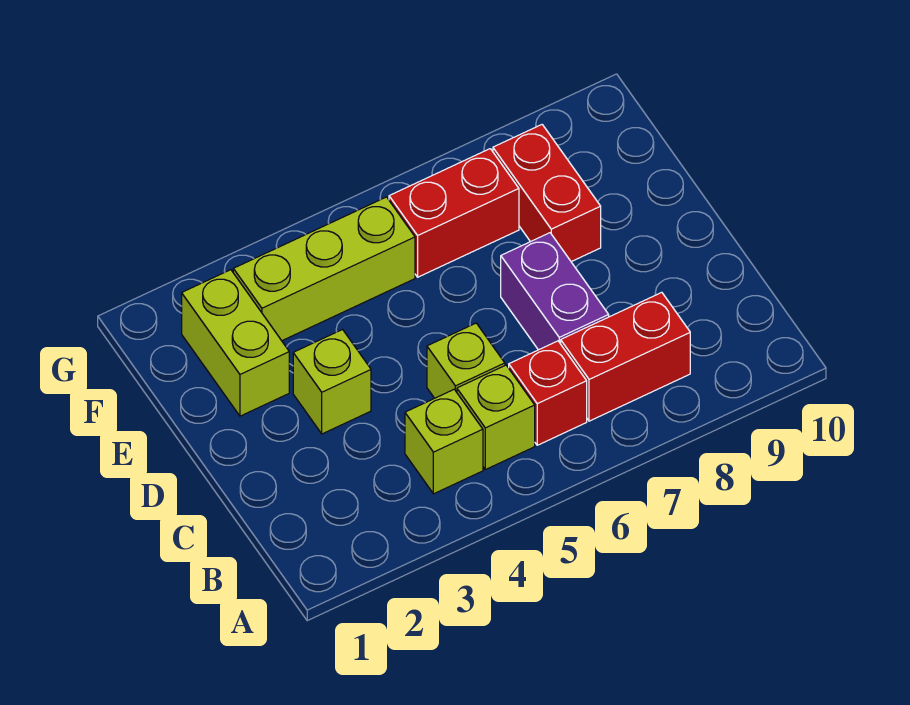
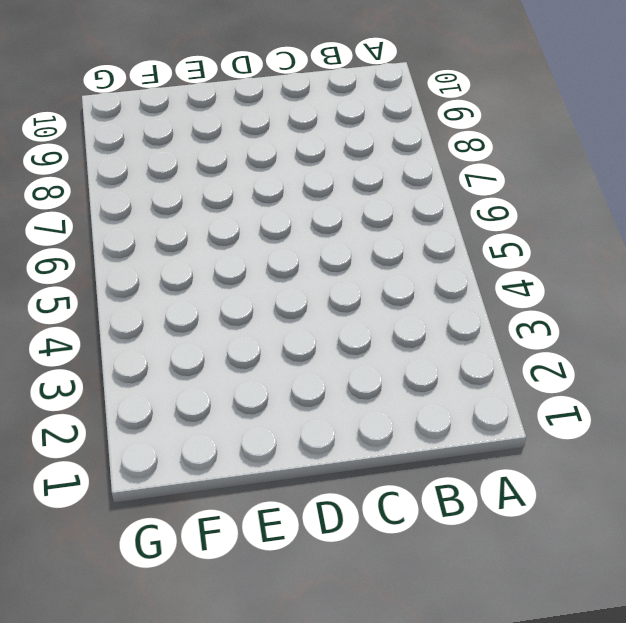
none -> lime 1x1 brick [405,389,483,494]
none -> lime 1x1 brick [457,365,535,470]

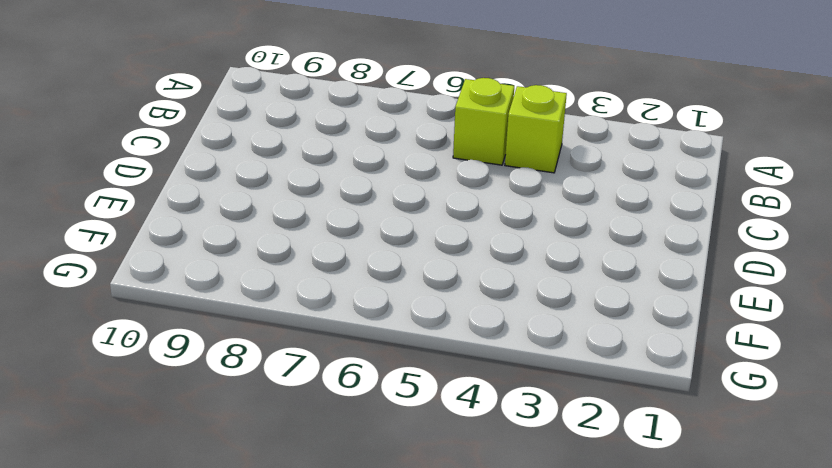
none -> red 1x1 brick [509,341,587,445]
none -> red 1x2 brick [561,292,690,421]

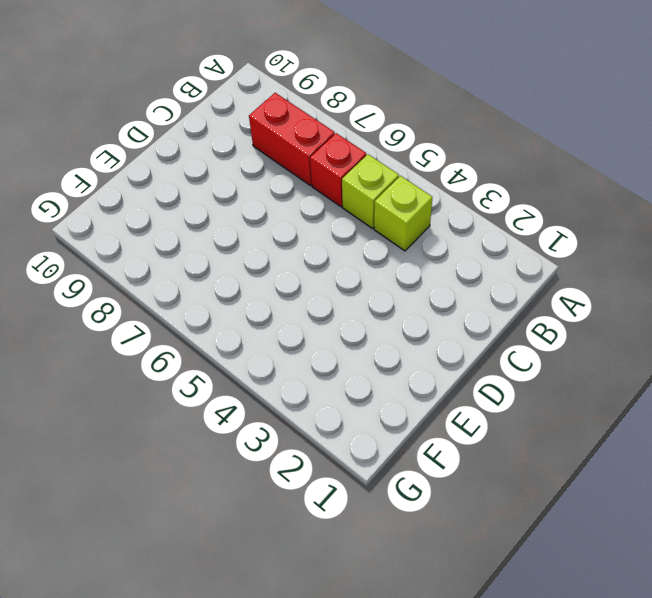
none -> lime 1x1 brick [427,323,505,398]
none -> purple 1x2 brick [501,233,609,350]

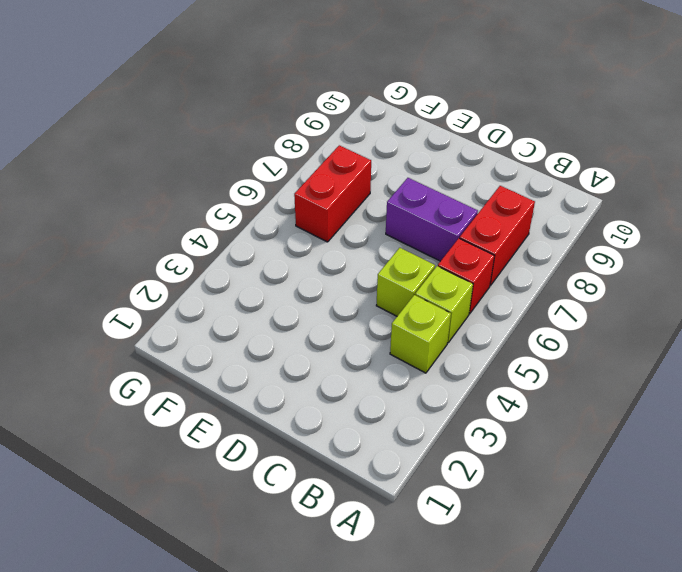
none -> lime 1x1 brick [293,330,371,434]
none -> lime 1x2 brick [182,270,289,416]

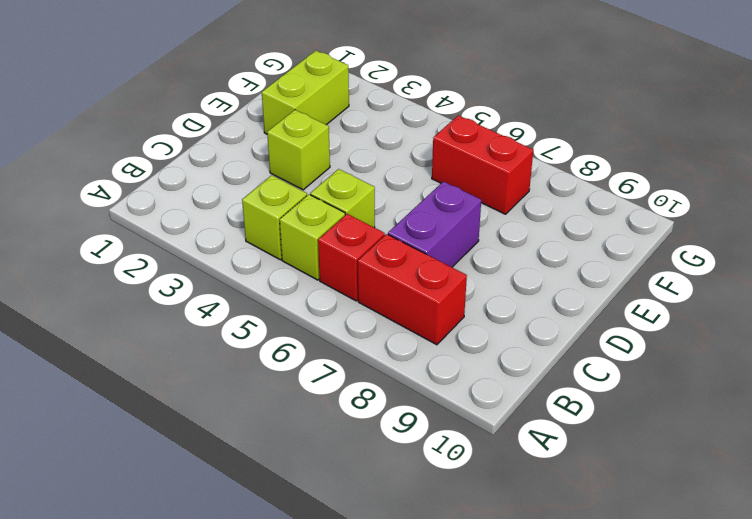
none -> red 1x2 brick [493,125,601,262]
none -> lime 1x3 brick [233,197,415,341]

